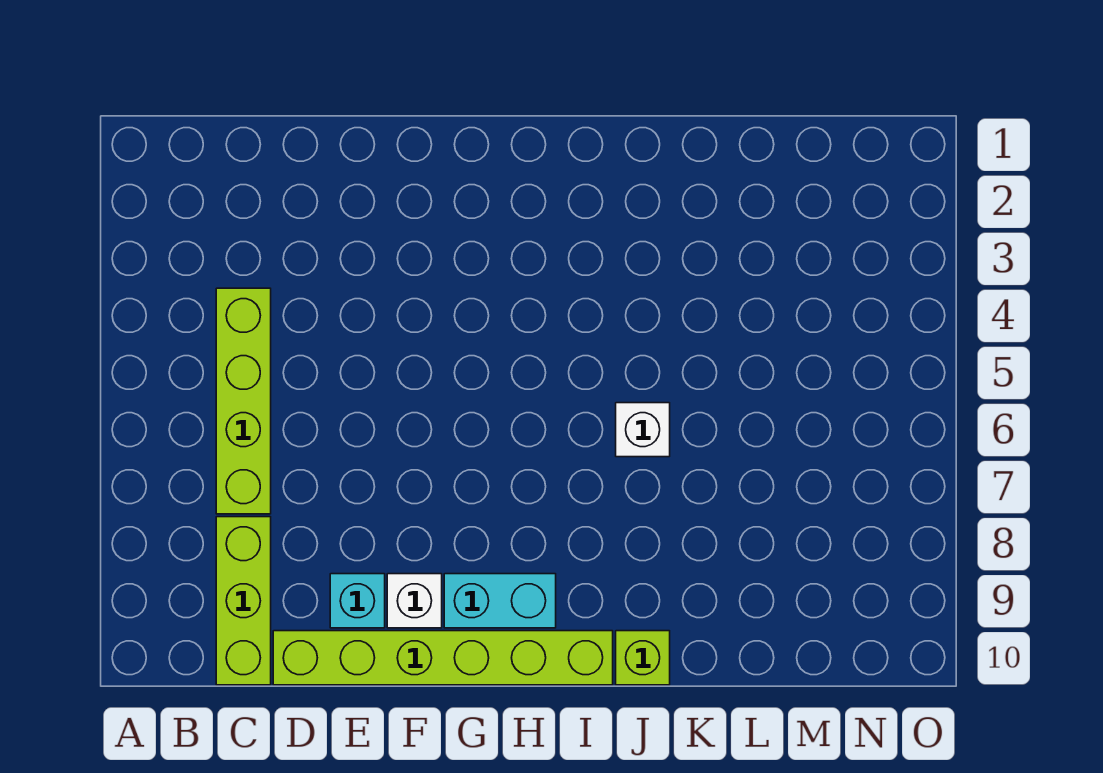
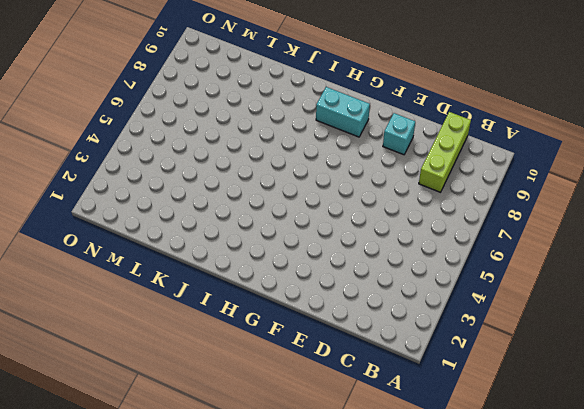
none -> lime 1x4 brick [216,288,271,514]
none -> lime 1x6 brick [273,631,613,685]

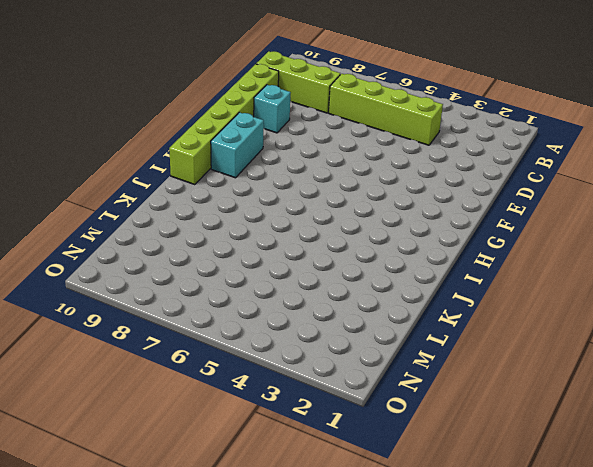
none -> white 1x1 brick [387,574,442,628]
none -> white 1x1 brick [616,403,670,457]

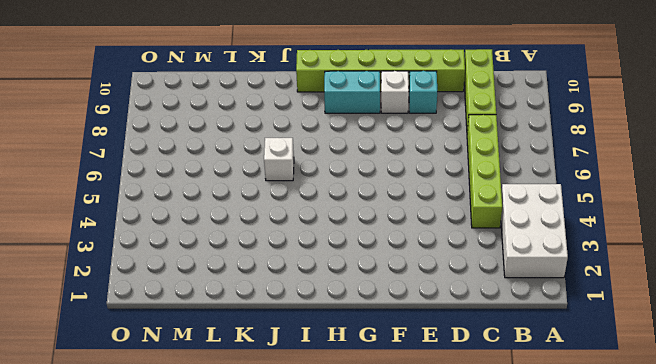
white 2x3 brick [501,184,568,278] -> none
none -> lime 1x1 brick [616,631,670,685]

